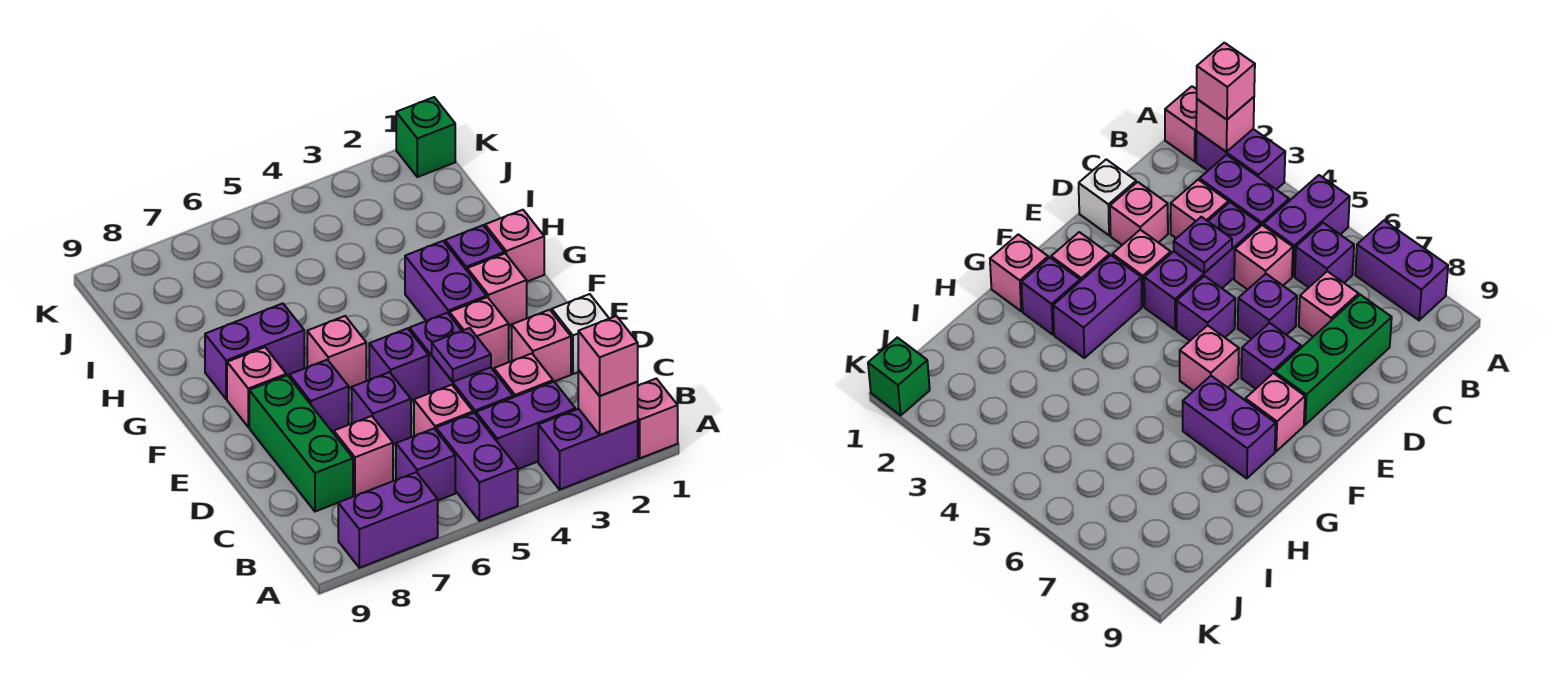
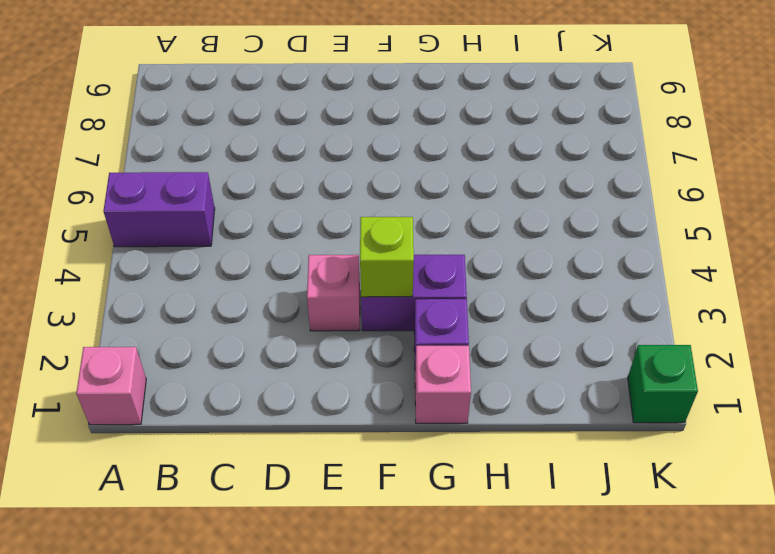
lime 1x1 brick [360,217,414,297] -> none
none -> purple 1x2 brick [538,409,638,490]
none -> purple 1x2 brick [338,472,438,568]
none -> purple 1x2 brick [476,382,575,469]

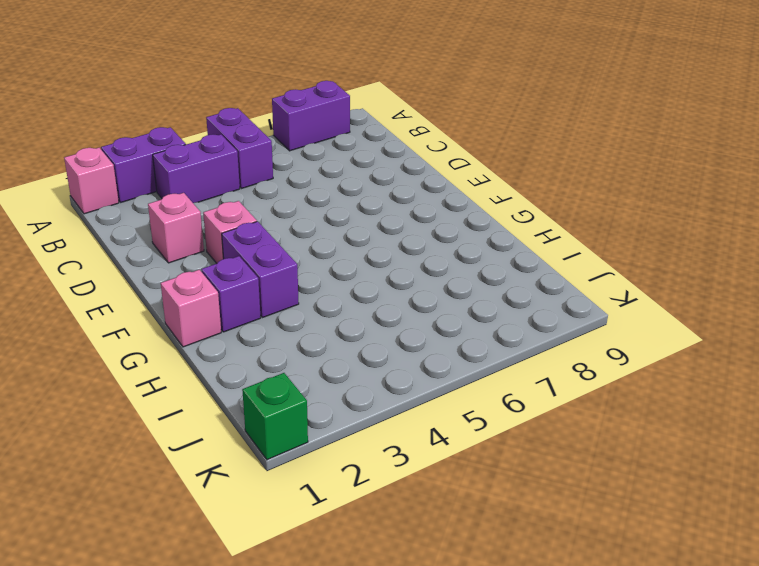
none -> purple 1x1 brick [396,429,455,500]
none -> pink 1x1 brick [494,354,553,397]
none -> purple 1x3 brick [409,313,513,414]

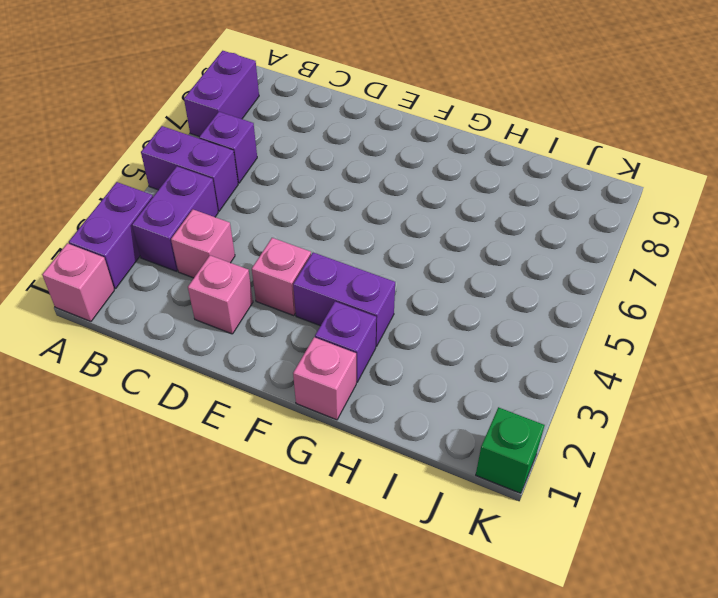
none -> purple 1x3 brick [409,313,513,414]
none -> pink 1x1 brick [414,385,473,436]
none -> pink 1x1 brick [334,416,393,496]

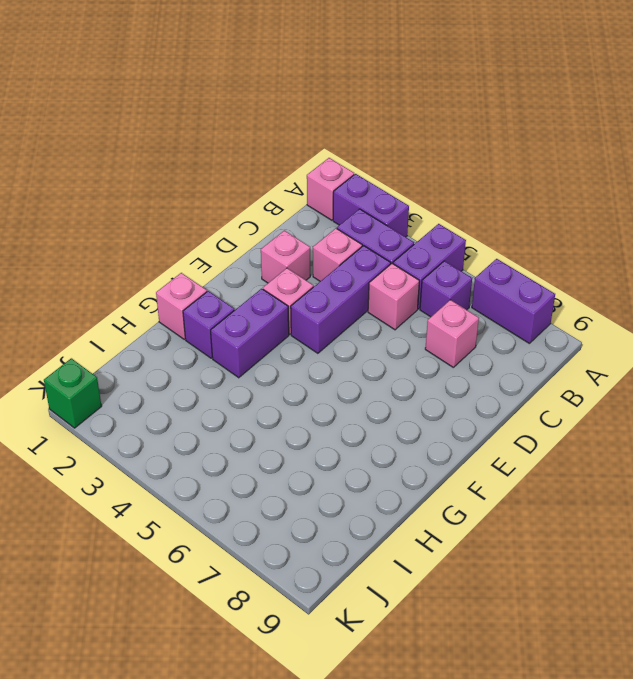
none -> green 1x3 brick [249,375,353,512]
none -> white 1x1 brick [551,294,609,374]
none -> purple 1x1 brick [352,372,411,444]

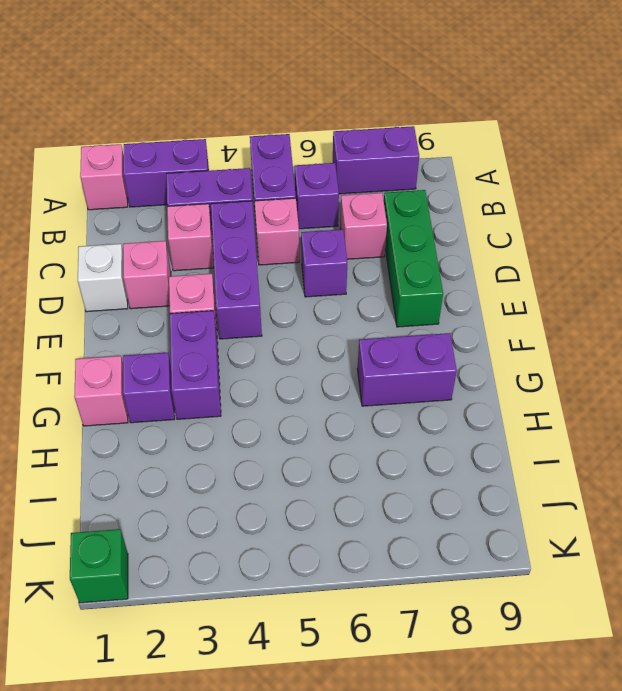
none -> purple 1x1 brick [369,328,429,400]
none -> purple 1x1 brick [289,360,349,431]
none -> pink 1x1 brick [467,253,527,325]

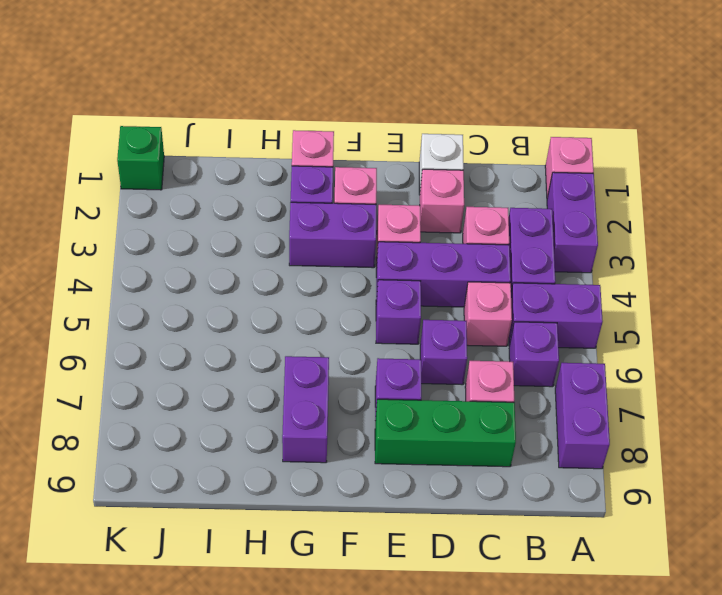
none -> pink 1x1 brick [307,316,366,388]
none -> pink 1x1 brick [227,347,286,427]
none -> pink 1x1 brick [578,370,638,435]

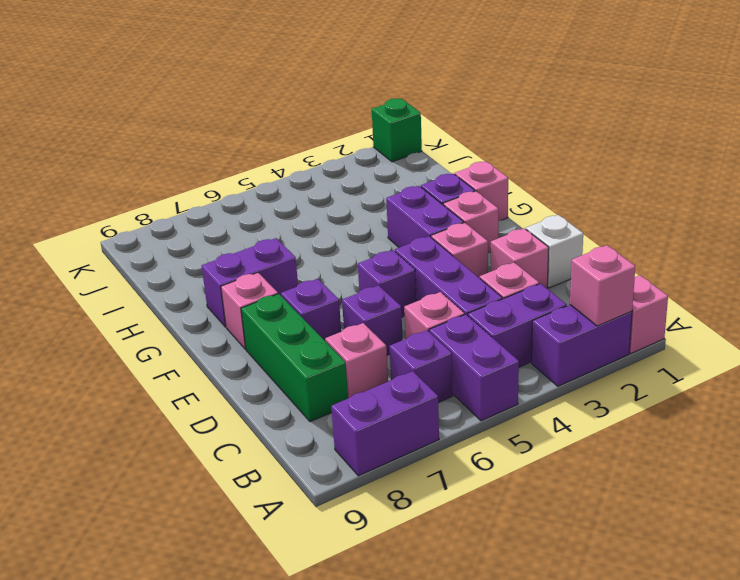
none -> pink 1x1 brick [307,316,366,388]
none -> purple 1x1 plate [432,328,491,382]
none -> pink 1x1 brick [578,316,638,396]

